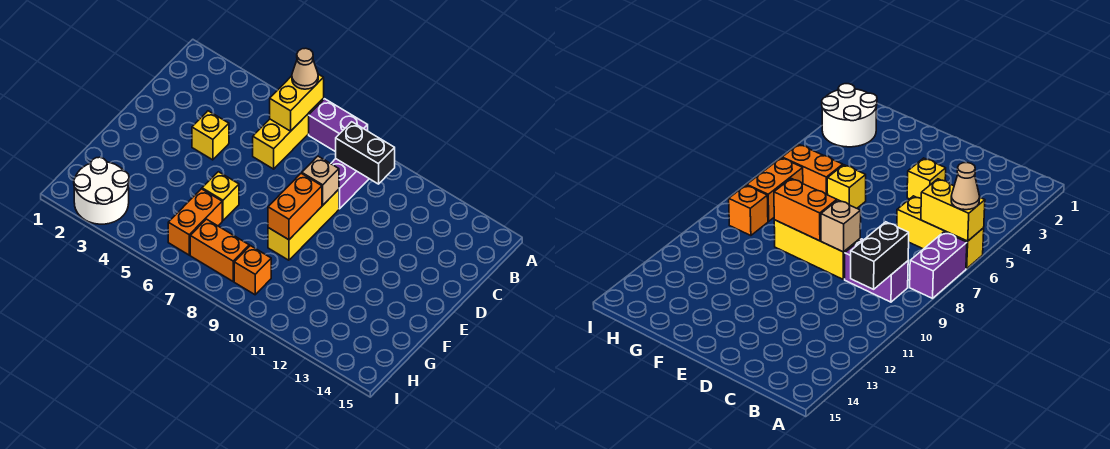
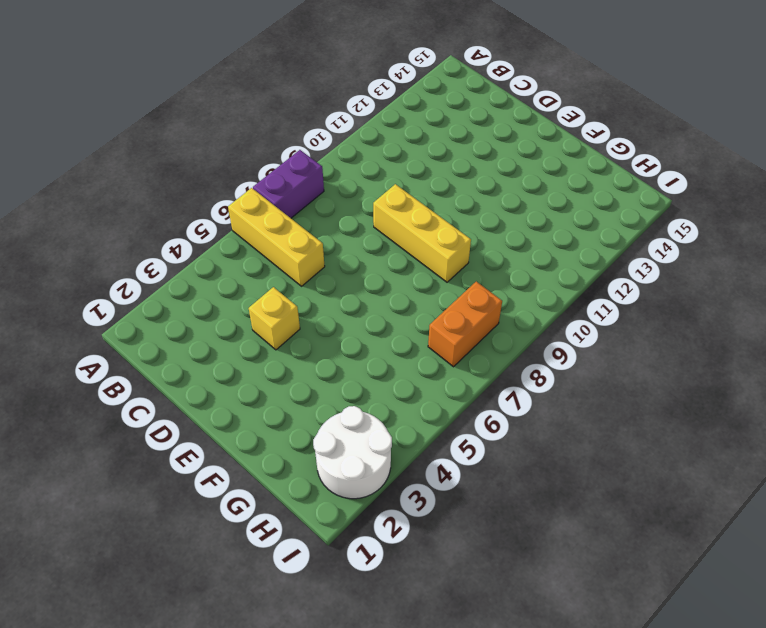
none -> purple 1x2 brick [331,159,369,209]
none -> yellow 1x1 brick [202,172,239,221]
none -> orange 1x2 brick [168,189,222,255]

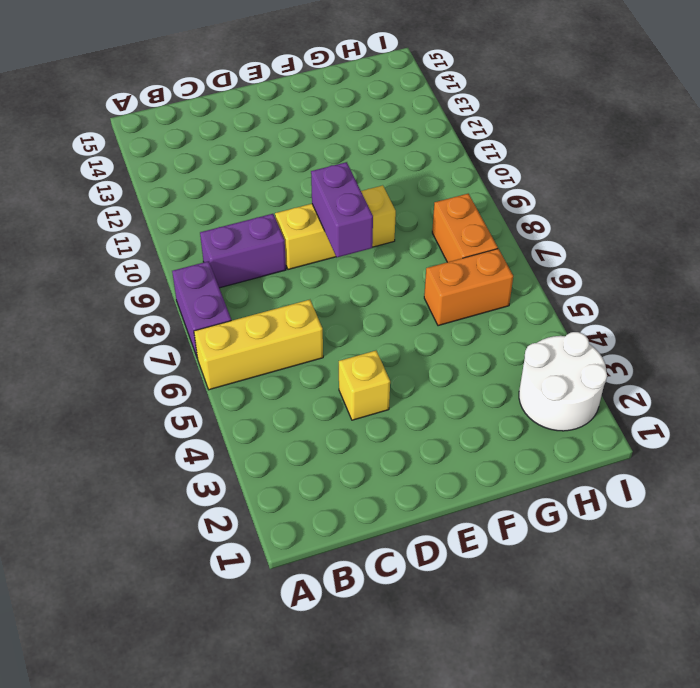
purple 1x2 brick [311,162,373,257] -> orange 1x2 brick [268,173,322,240]
none -> yellow 1x1 brick [202,172,239,221]
none -> orange 1x1 brick [234,246,271,295]
none -> yellow 1x2 brick [270,74,324,131]

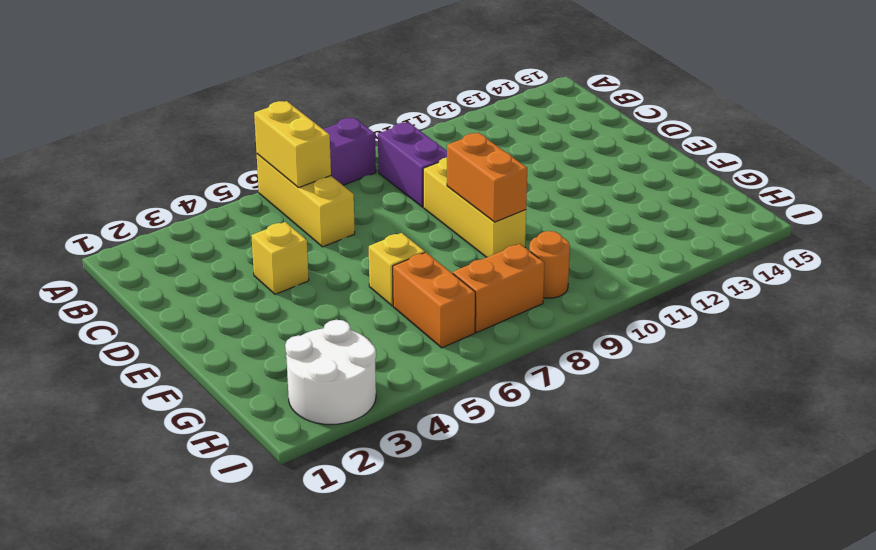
orange 1x1 round brick [529,231,570,298] -> orange 1x1 brick [234,246,271,295]
none -> black 1x2 brick [336,122,395,184]
none -> tan 1x1 brick [302,156,339,205]
none -> tan 1x1 cone [292,48,318,89]

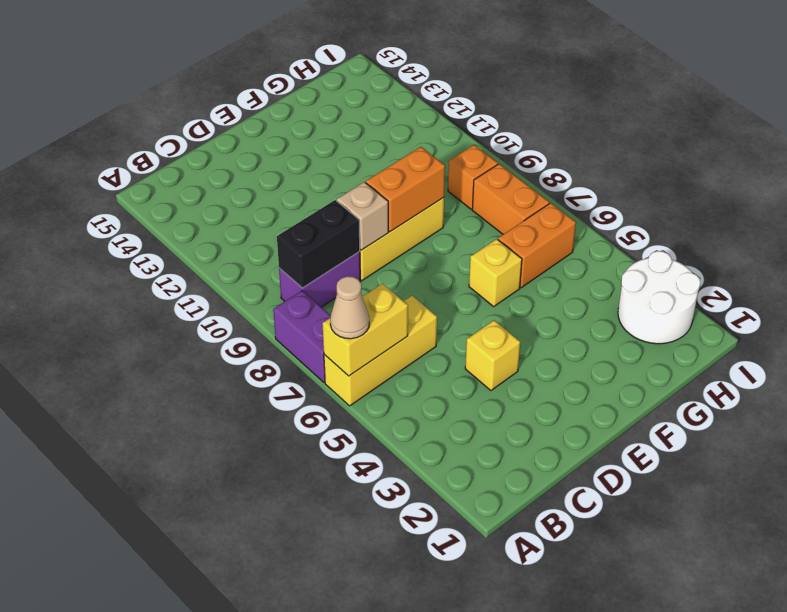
black 1x2 brick [277,200,360,288] -> black 1x2 brick turned to [336,122,395,184]

